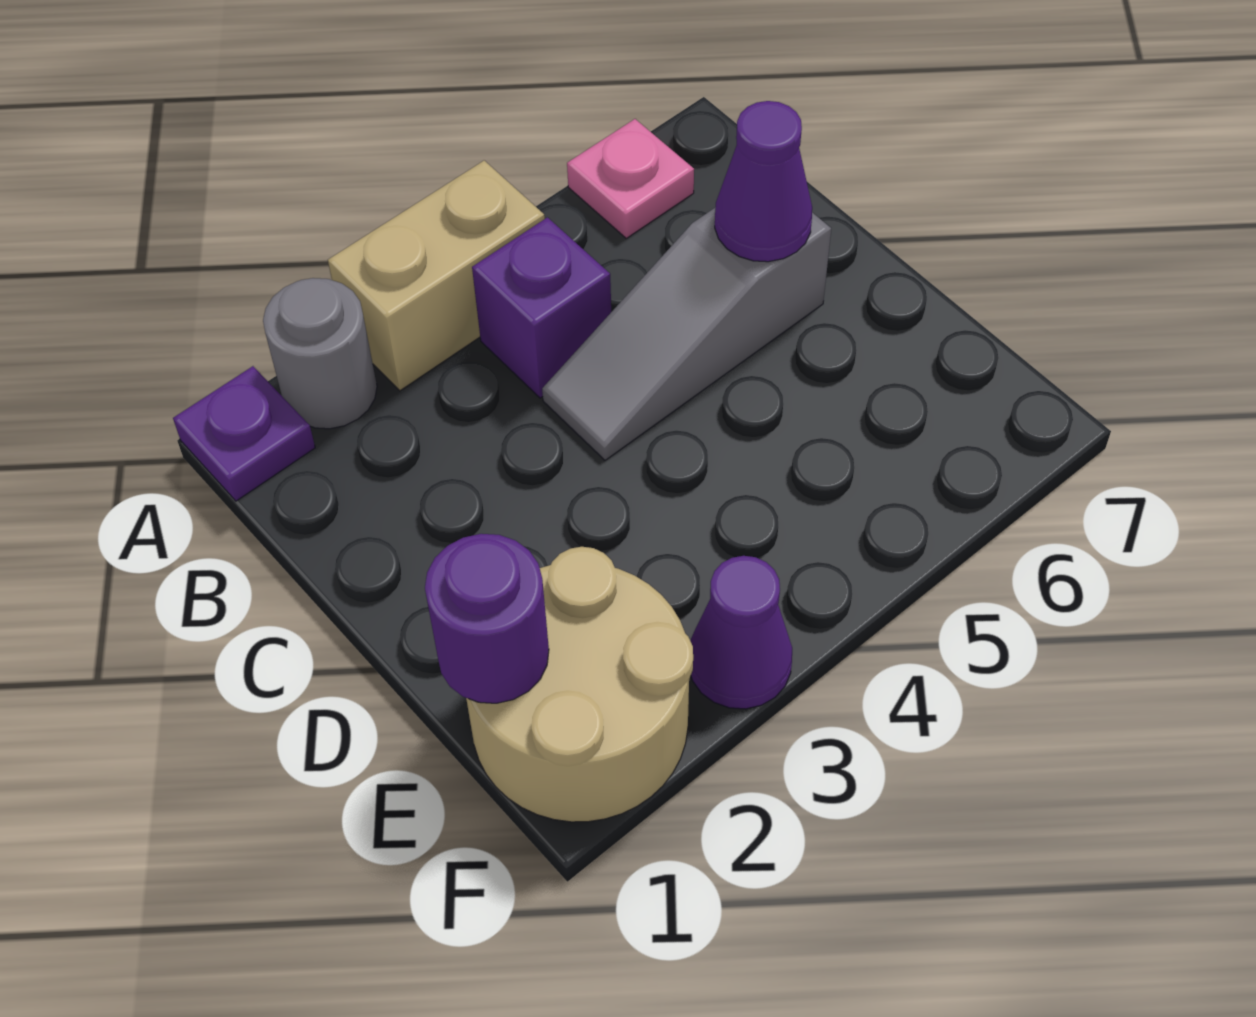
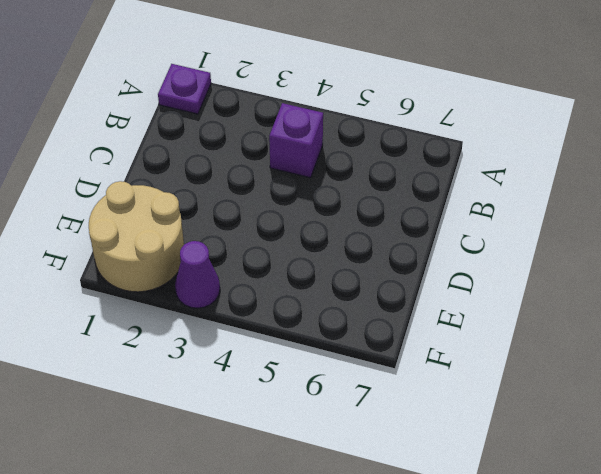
none -> grey 1x1 round brick [263,278,377,429]
none -> tan 1x2 brick [328,161,545,391]

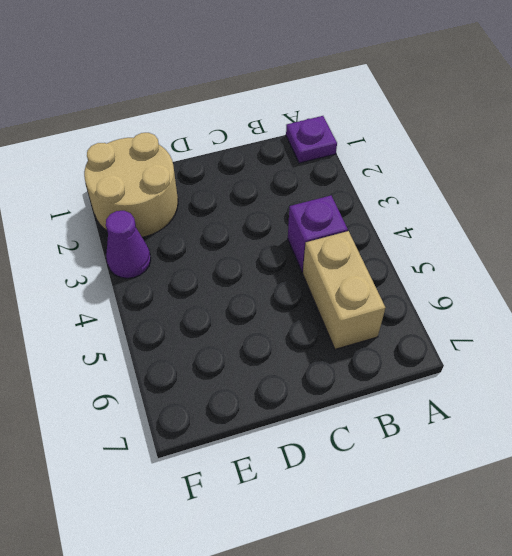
tan 1x2 brick [303,231,385,349] -> tan 1x2 brick moved to [328,161,545,391]
none -> grey 1x1 round brick [263,278,377,429]
none -> pink 1x1 plate [567,119,694,238]

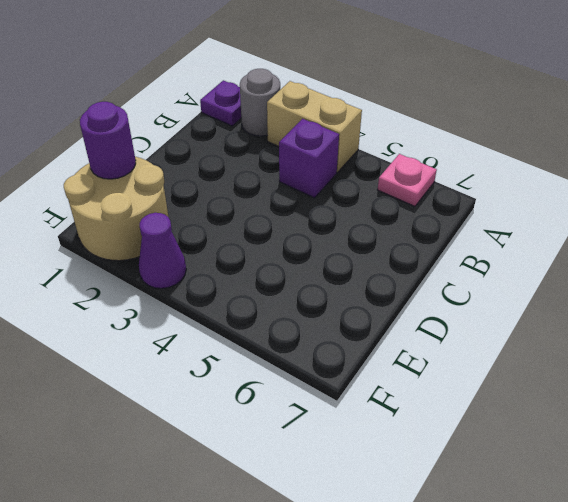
none -> grey 1x3 slope [542,208,831,460]
none -> purple 1x1 cone [715,101,812,262]

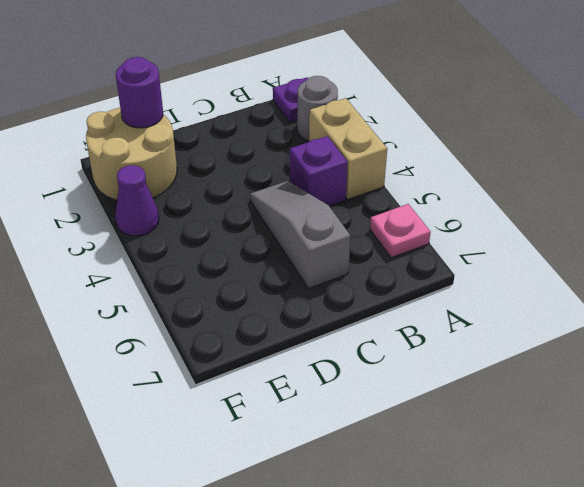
none -> purple 1x1 cone [715,101,812,262]

